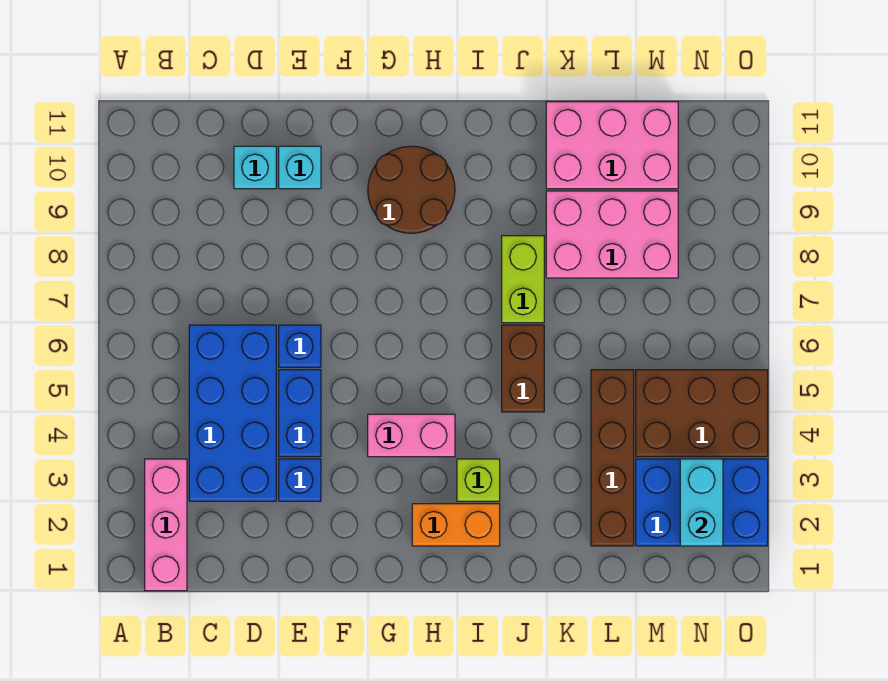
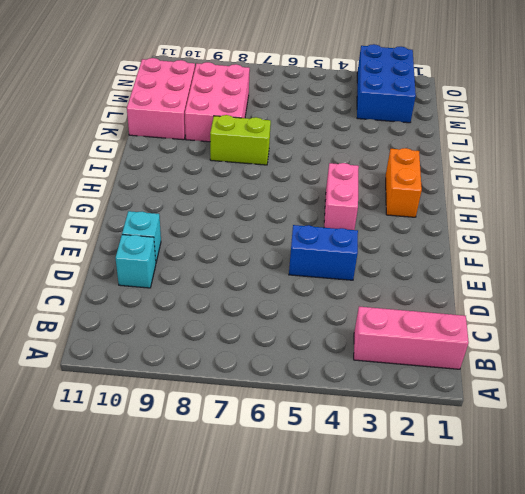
none -> blue 2x4 brick [189,325,276,501]
none -> blue 1x1 brick [279,459,321,501]
none -> blue 1x1 brick [279,325,321,367]

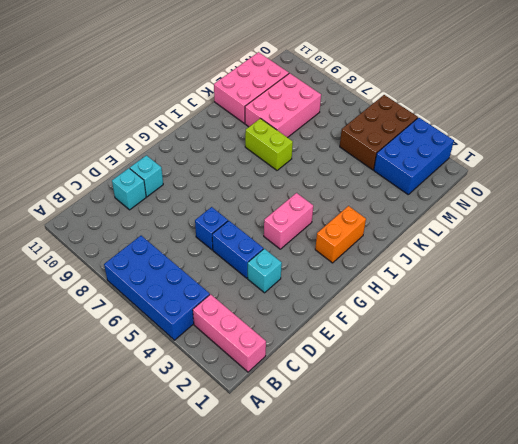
blue 2x4 brick [104,236,210,340] -> blue 2x4 brick moved to [189,325,276,501]
cyan 1x1 brick [248,249,282,293] -> blue 1x1 brick [279,459,321,501]
none -> brown 2x2 round brick [368,146,455,233]
none -> lime 1x1 brick [457,459,500,501]
none -> brown 1x2 brick [502,325,544,412]

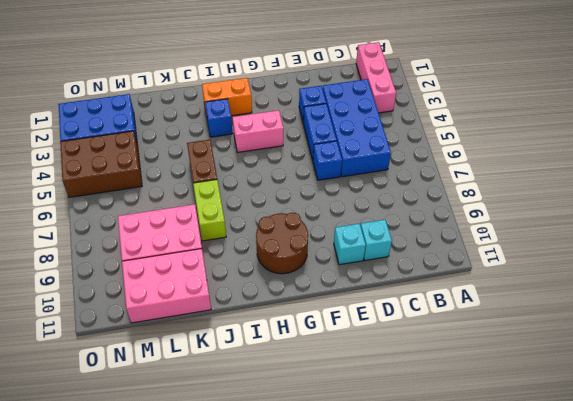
blue 1x1 brick [205,99,233,137] -> lime 1x1 brick [457,459,500,501]
none -> brown 1x4 brick [591,370,634,546]
none -> cyan 1x2 brick [680,459,723,546]

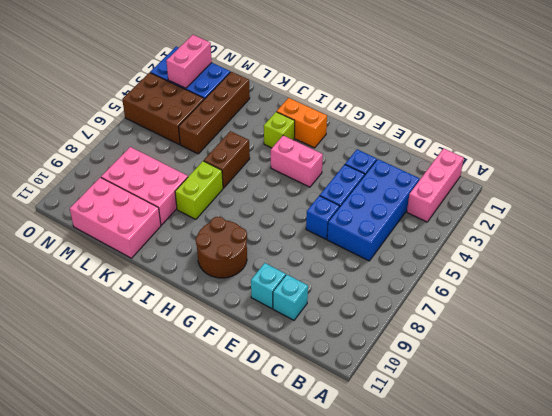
pink 1x2 brick [166,35,212,88] -> cyan 1x2 brick [680,459,723,546]

